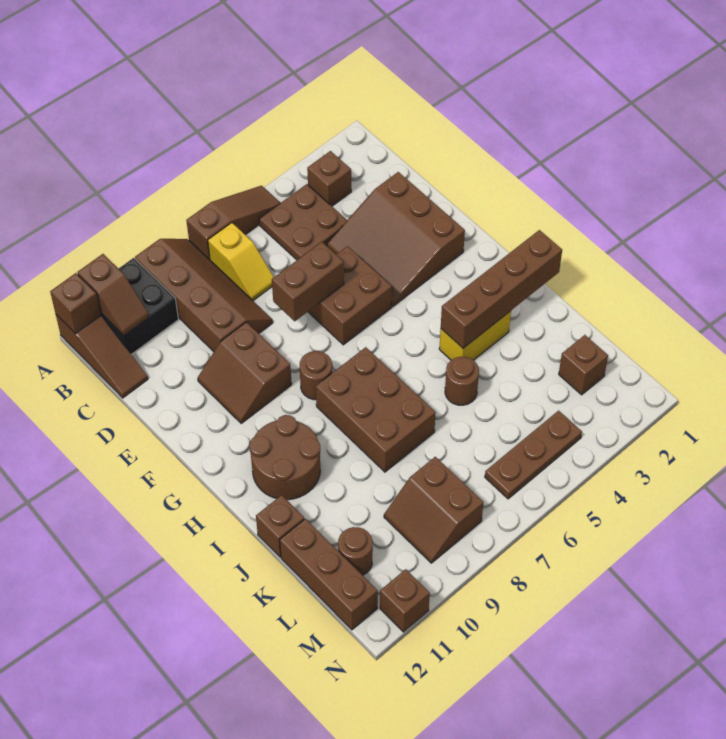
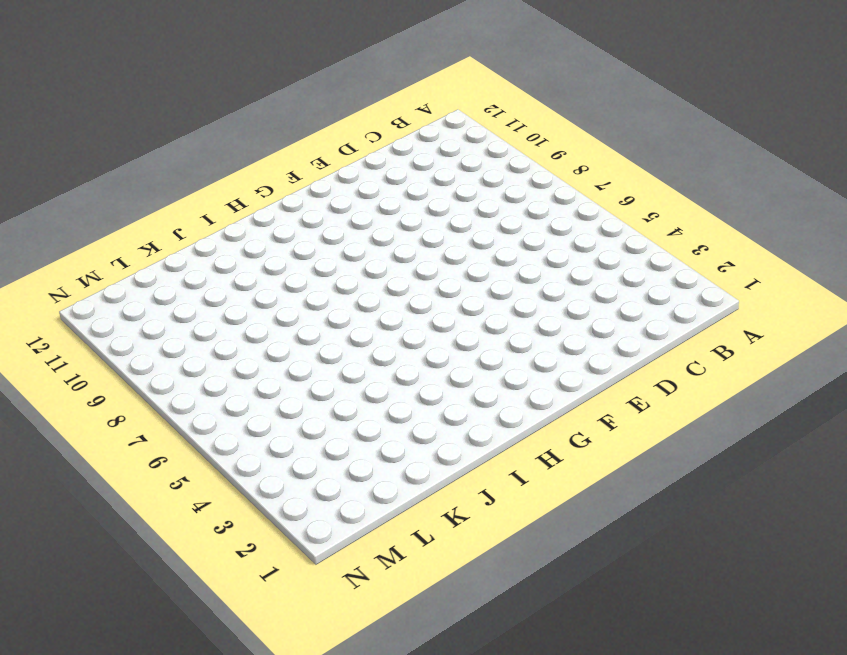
none -> brown 1x3 slope [186,186,280,260]
none -> brown 2x4 slope [135,239,273,352]
none -> black 2x2 brick [101,258,178,354]

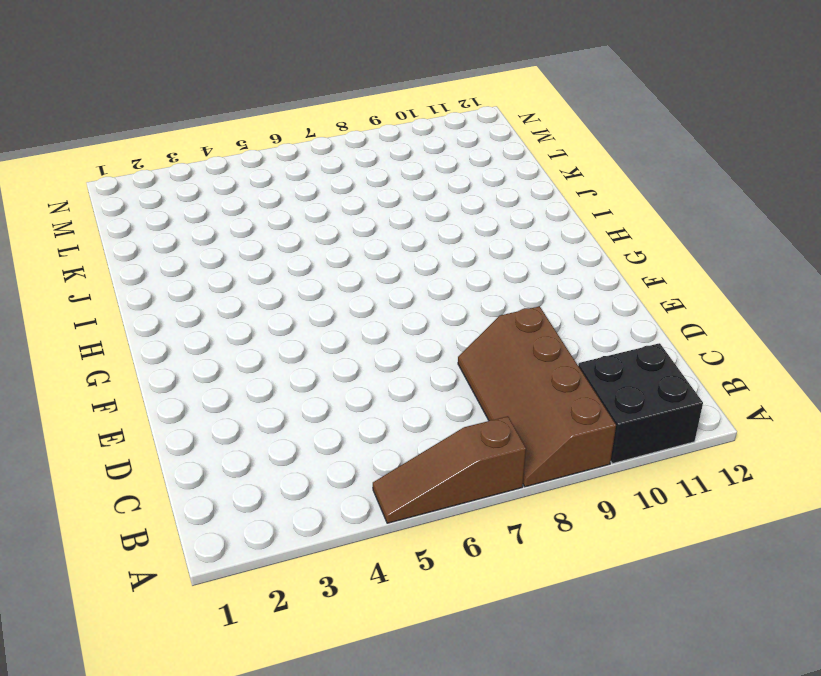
none -> brown 1x3 slope [56,315,148,398]
none -> brown 1x1 brick [307,151,351,206]
none -> brown 2x2 plate [259,184,347,260]

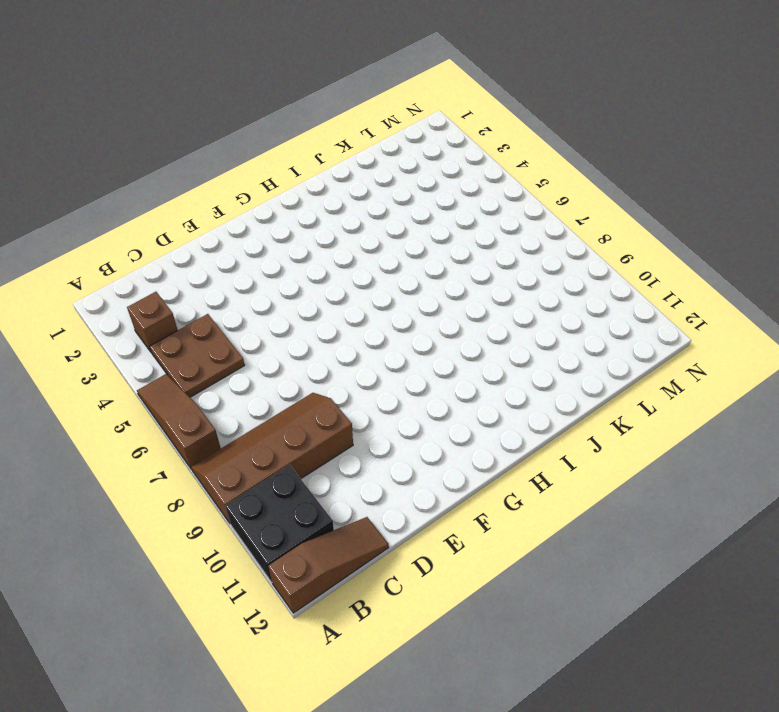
none -> yellow 1x2 slope [208,223,274,301]
none -> brown 3x3 slope [327,172,465,307]
none -> brown 2x2 brick [308,246,392,345]

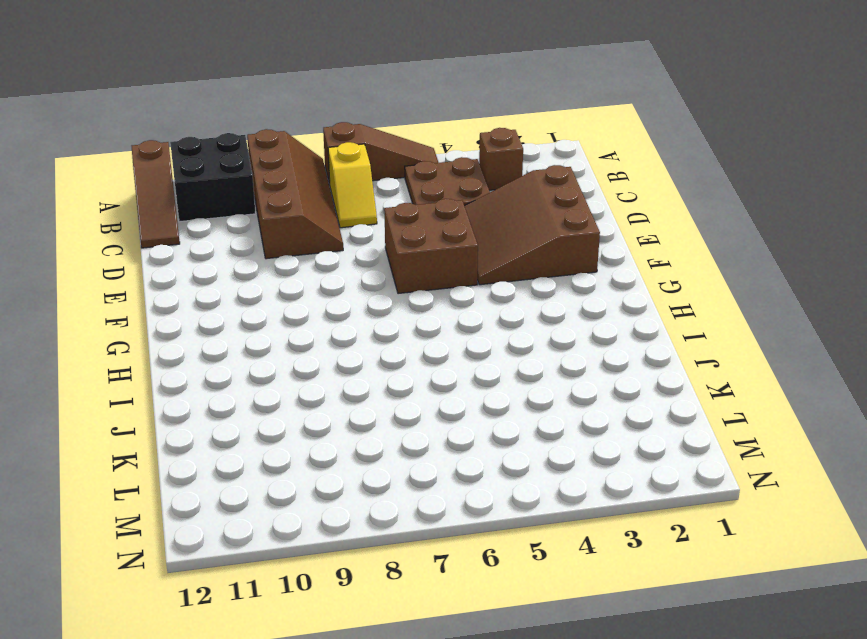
none -> brown 2x2 slope [198,322,292,423]
none -> brown 1x1 round brick [300,351,333,400]
none -> brown 2x3 brick [316,347,436,472]

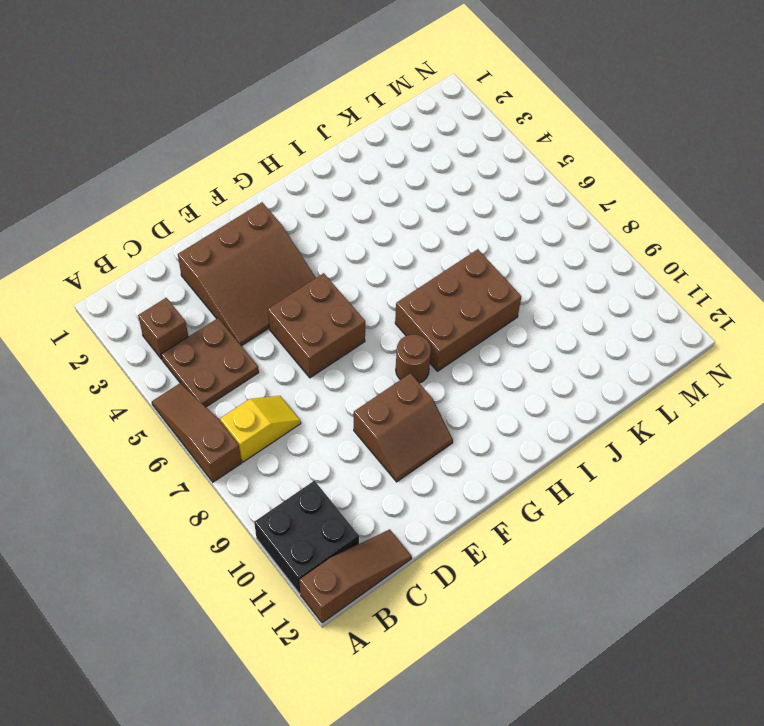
none -> brown 2x4 slope [135,239,273,352]
none -> brown 2x2 round brick [249,415,320,500]
none -> yellow 1x2 brick [439,311,511,360]

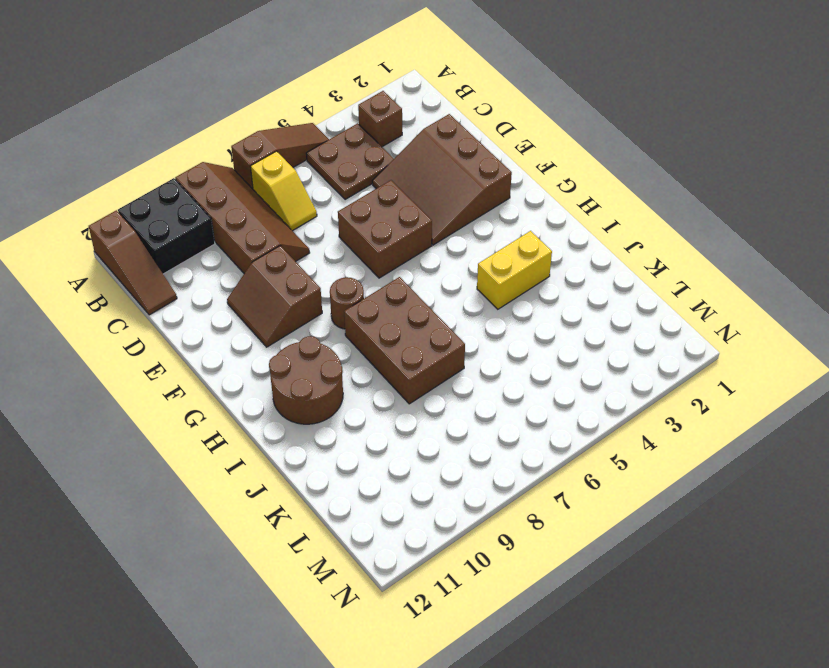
none -> brown 1x1 round brick [445,357,479,405]
none -> brown 1x1 brick [256,495,304,557]
none -> brown 1x3 brick [280,519,378,630]

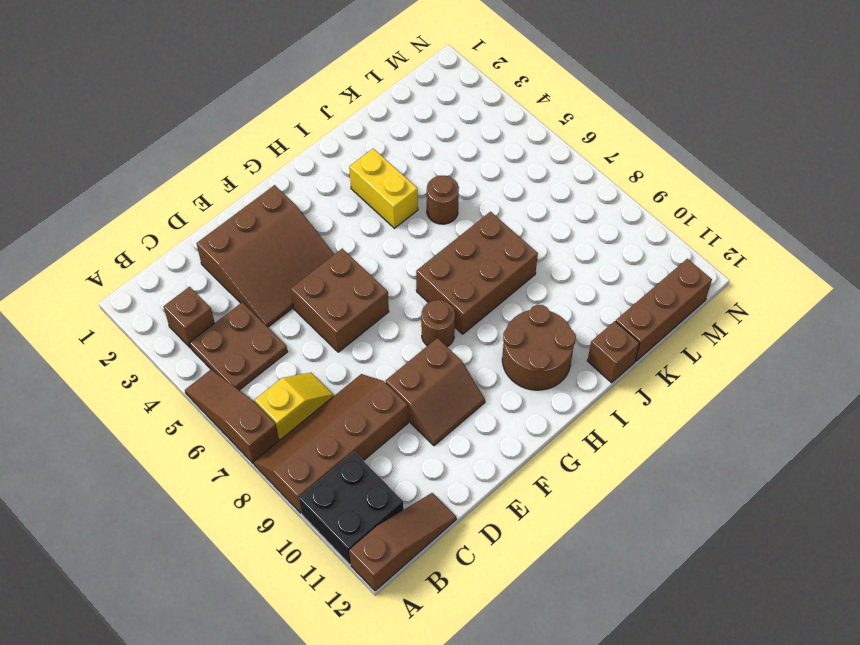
none -> brown 1x1 brick [559,335,608,395]
none -> brown 2x2 slope [384,457,484,563]
none -> brown 1x1 round brick [338,527,373,575]

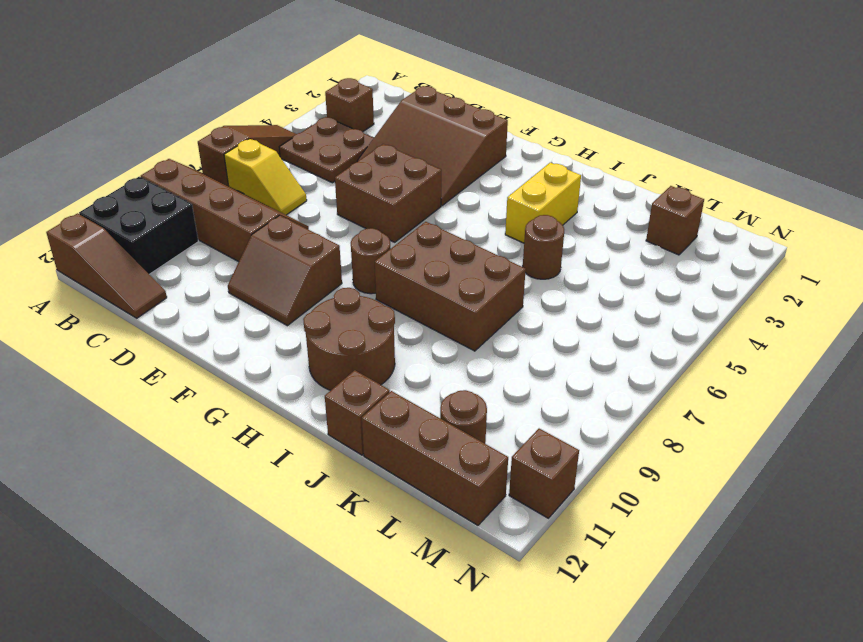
none -> brown 2x2 slope [384,457,484,563]
none -> brown 1x3 plate [485,411,582,499]
none -> brown 1x2 slope [77,254,149,335]

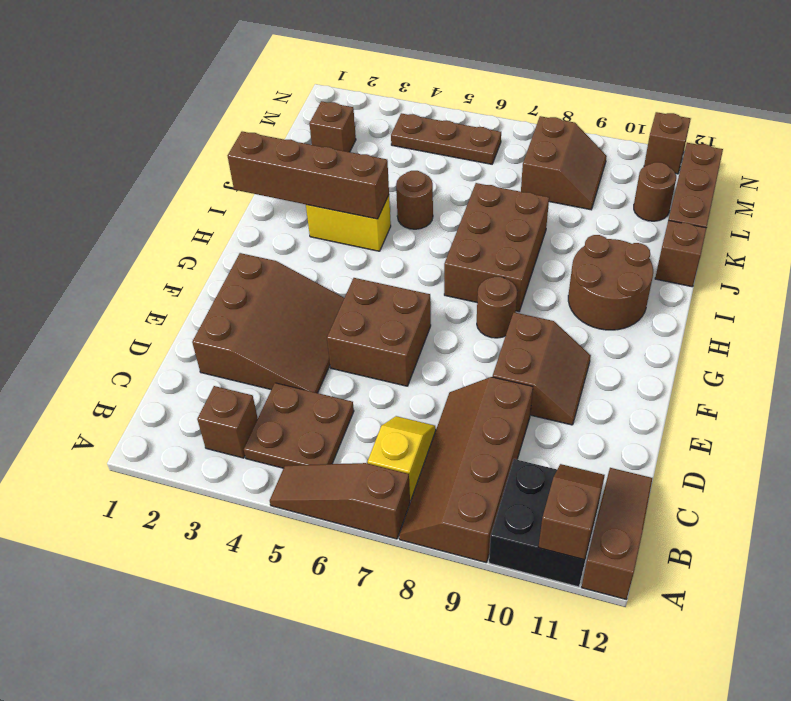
none -> brown 1x1 brick [50,273,101,334]
none -> brown 1x2 brick [272,242,344,321]

